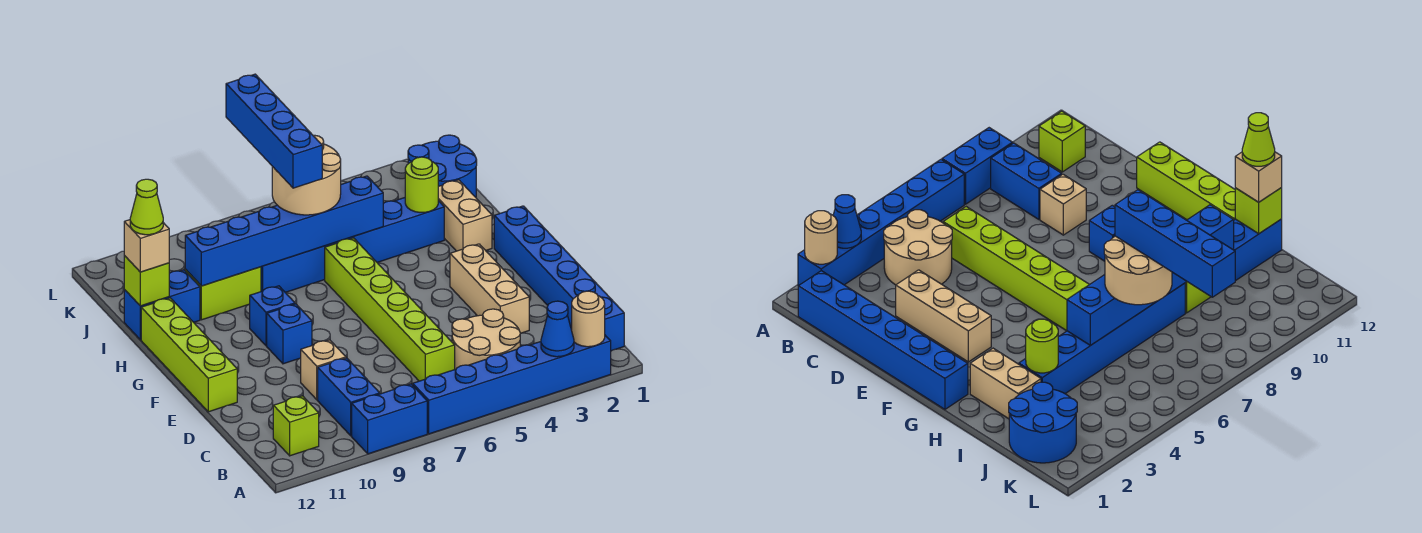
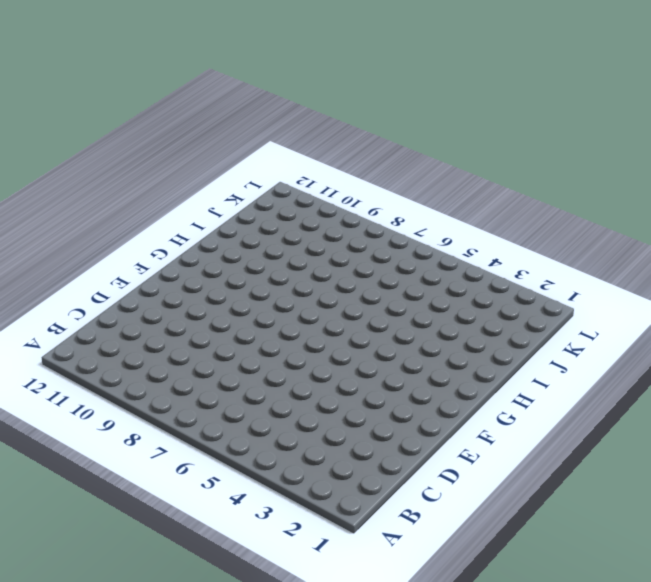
none -> blue 1x6 brick [413,335,611,434]
none -> blue 1x2 brick [352,384,427,454]
none -> blue 1x6 brick [494,206,624,351]

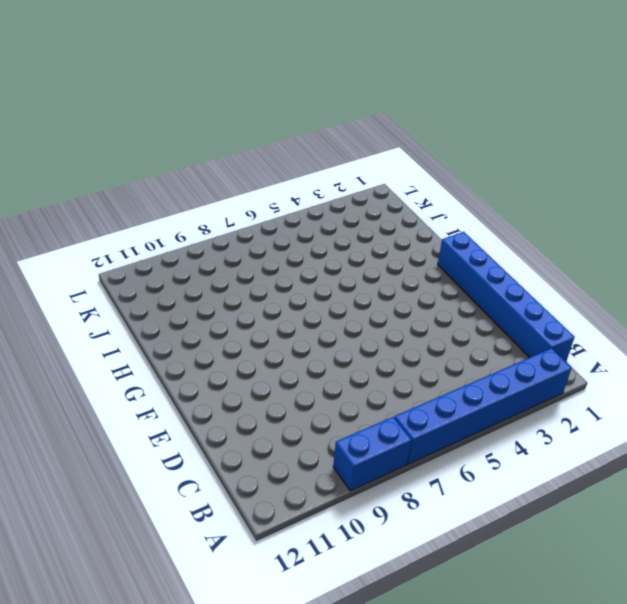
none -> tan 2x2 round brick [452,309,520,369]
none -> blue 1x2 brick [318,358,380,436]
none -> lime 1x1 brick [273,396,319,456]

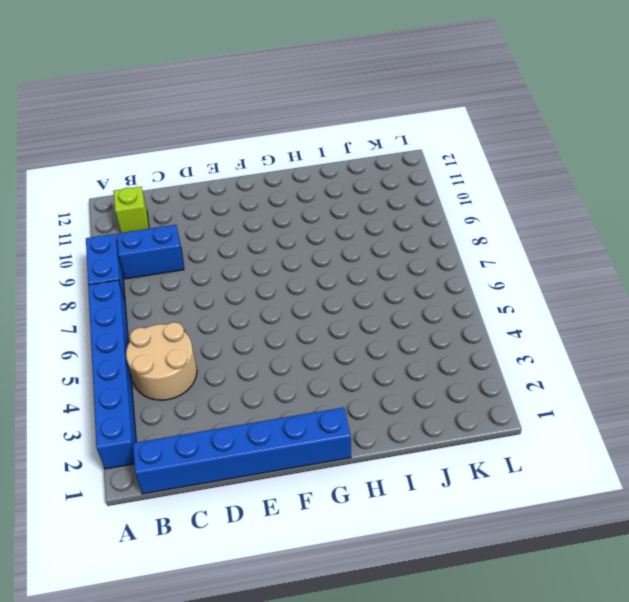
none -> lime 1x6 brick [325,238,455,381]
none -> tan 1x3 brick [450,244,529,333]
none -> tan 1x1 brick [301,340,346,400]

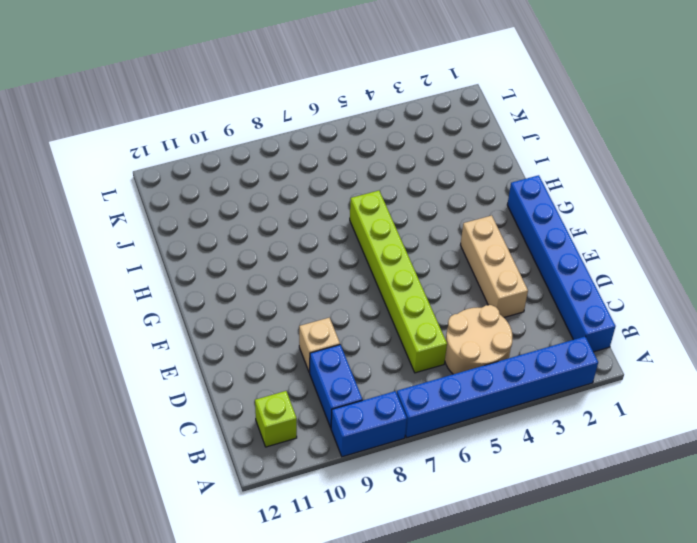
none -> lime 1x4 brick [141,298,237,412]
none -> blue 1x1 brick [267,304,312,364]
none -> blue 1x1 brick [250,286,295,346]

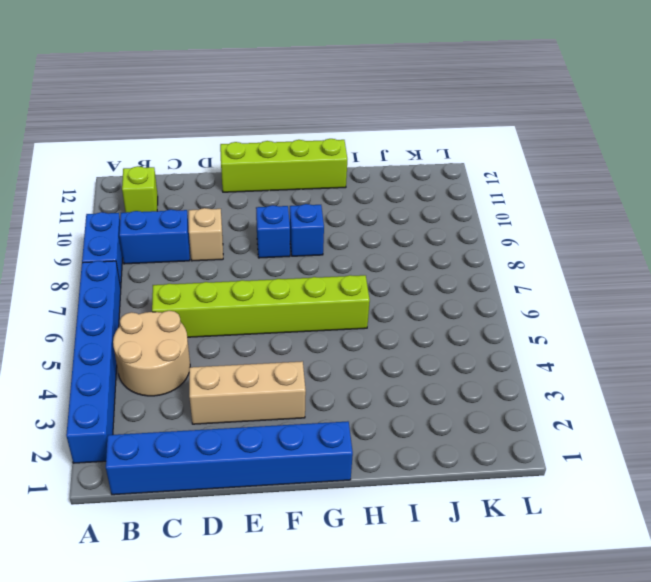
none -> tan 1x2 brick [438,180,492,251]
none -> blue 1x6 brick [261,198,444,292]
none -> lime 1x2 brick [185,267,261,320]

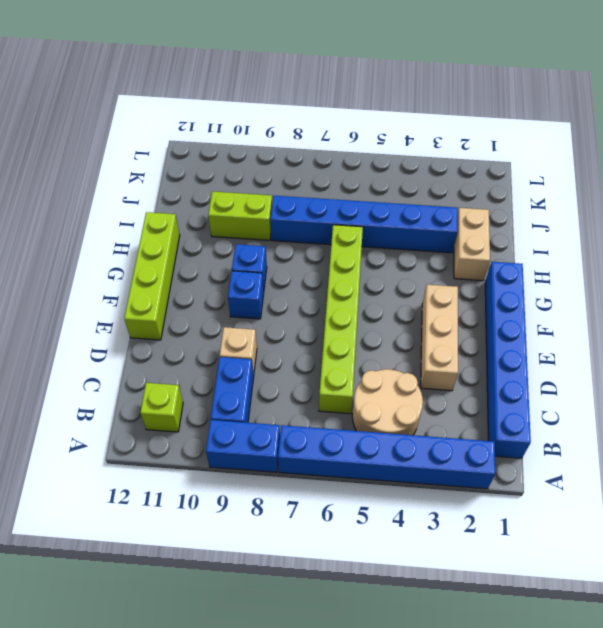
none -> blue 1x2 brick [124,270,200,340]
none -> blue 2x2 round brick [408,135,477,197]
none -> tan 1x1 round brick [572,291,605,347]

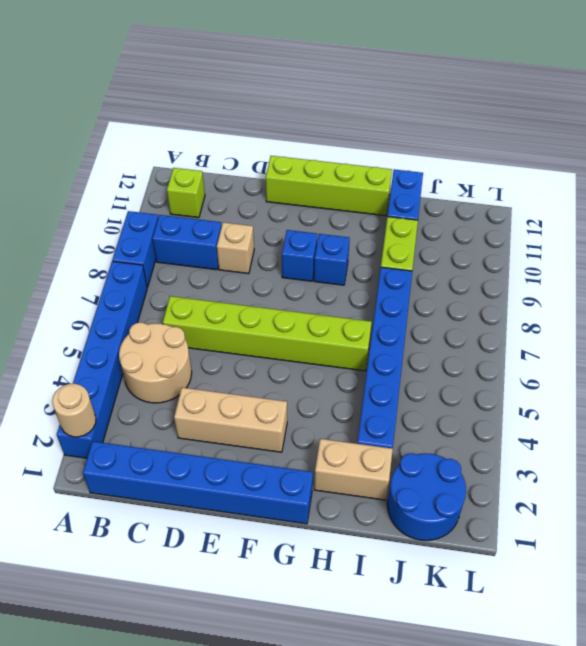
none -> blue 1x1 cone [541,301,574,357]
none -> lime 1x1 round brick [405,157,438,213]
none -> blue 1x6 brick [185,176,383,286]

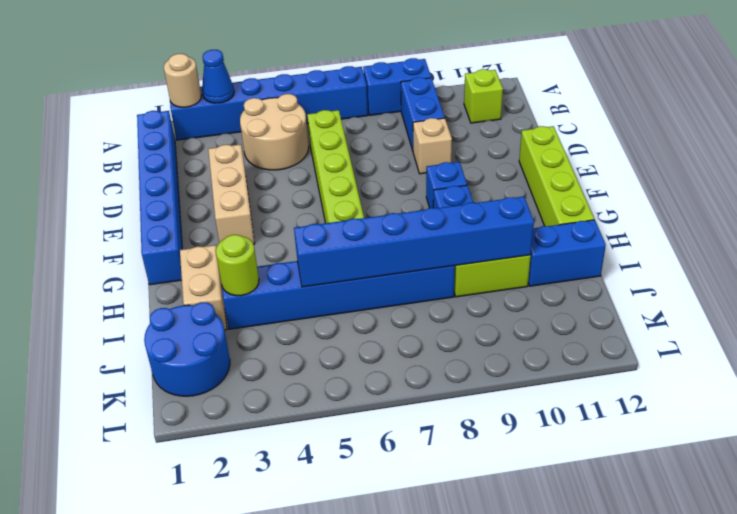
none -> lime 1x1 brick [124,256,169,306]
none -> tan 2x2 round brick [272,135,341,215]
none -> tan 1x1 brick [124,220,169,272]

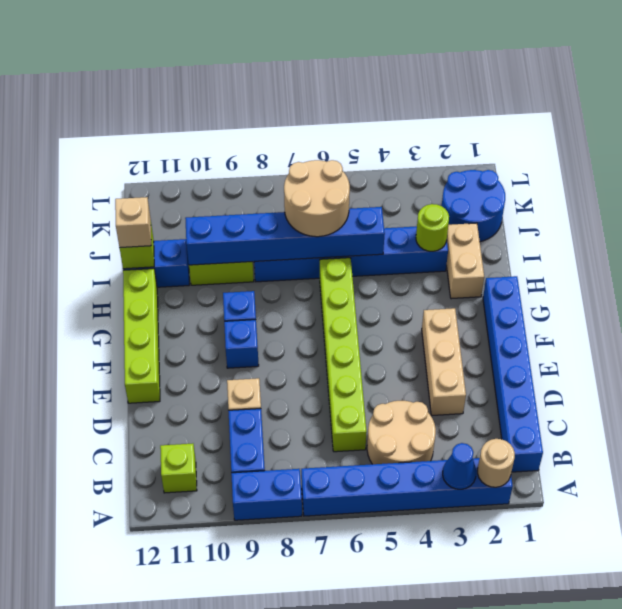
none -> blue 1x4 brick [226,74,322,188]
none -> lime 1x1 cone [130,179,163,235]

